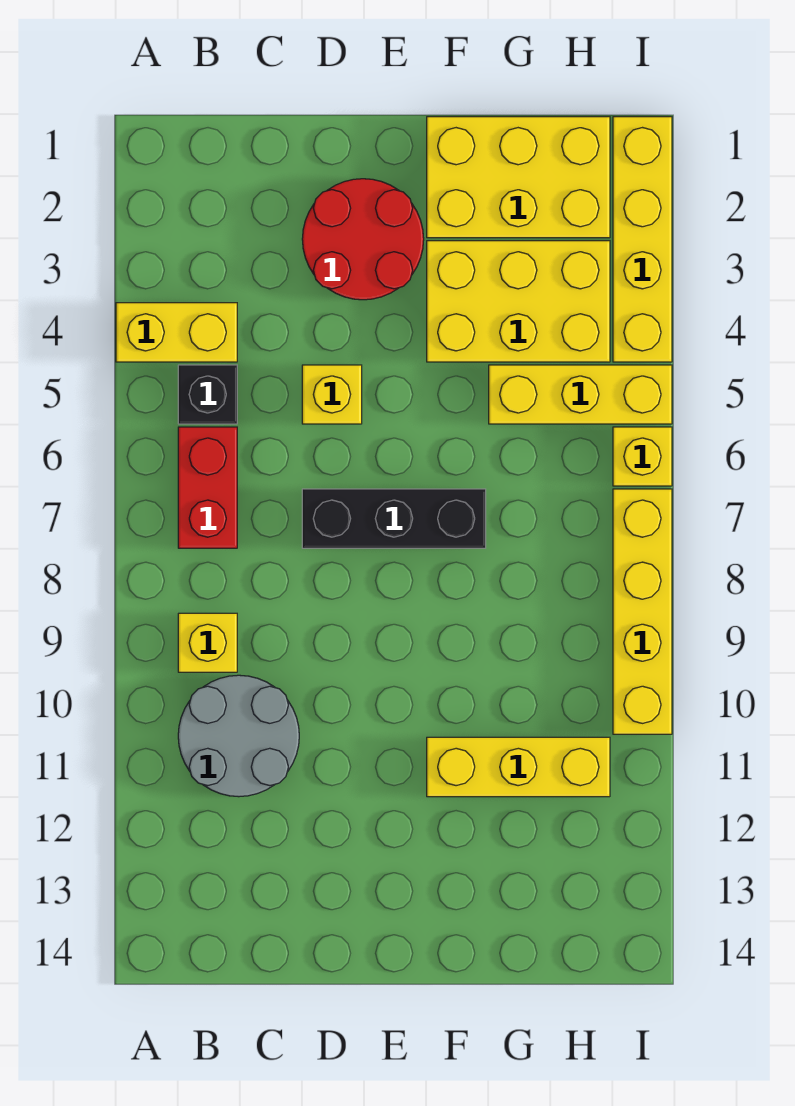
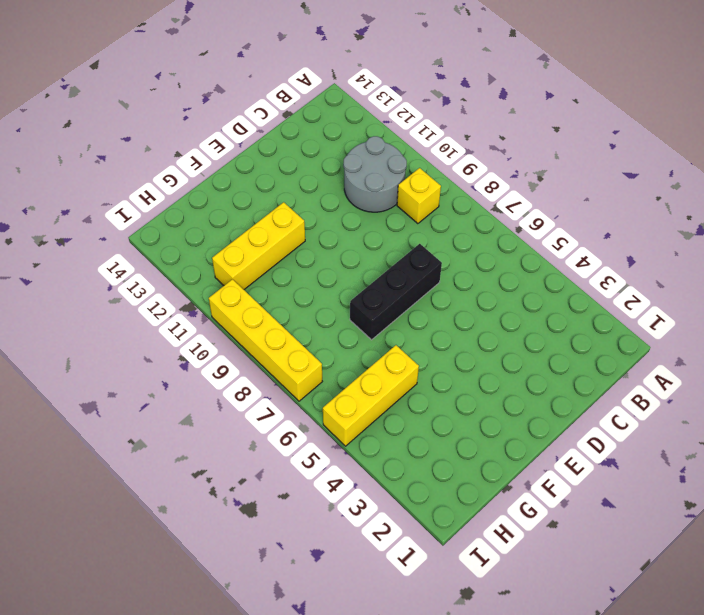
none -> yellow 1x2 brick [116,303,237,362]
none -> black 1x1 brick [178,365,237,424]
none -> red 1x2 brick [178,427,237,548]

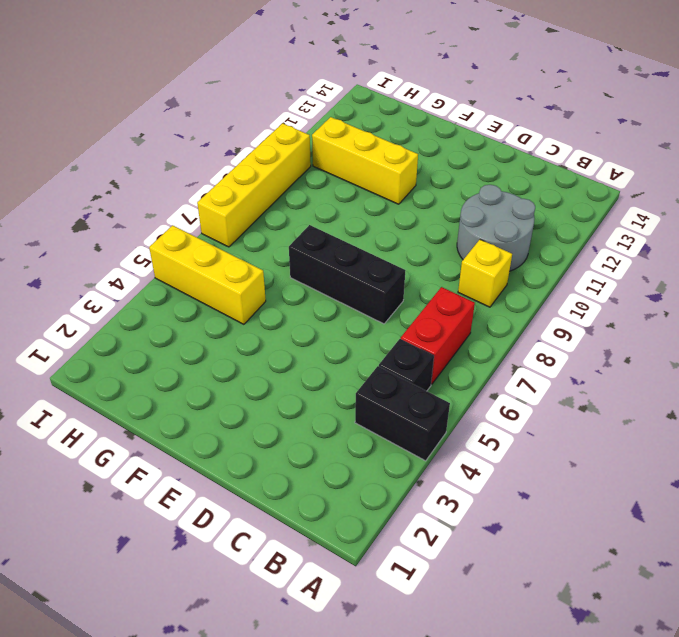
black 1x2 brick [355,366,450,461] -> yellow 1x2 brick [116,303,237,362]
none -> red 2x2 round brick [302,179,424,300]
none -> yellow 1x1 brick [302,365,362,424]
none -> yellow 2x3 brick [427,117,610,238]

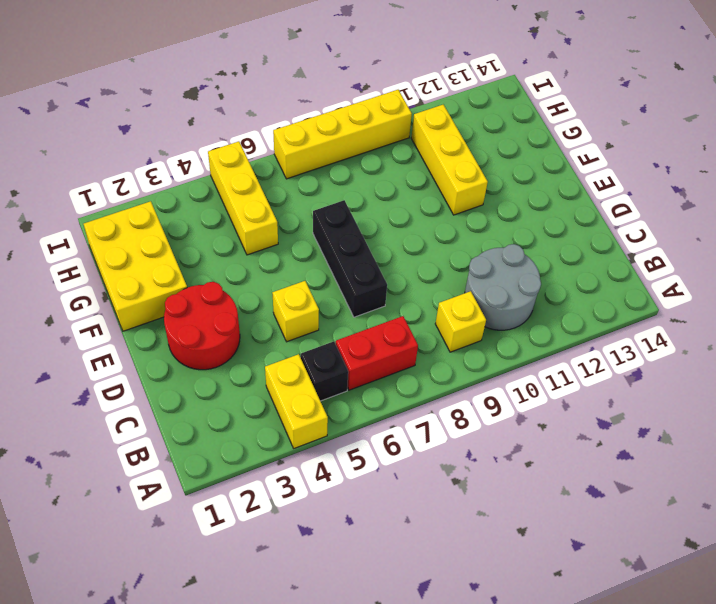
none -> yellow 2x3 brick [427,241,610,362]
none -> yellow 1x4 brick [613,117,672,362]
none -> yellow 1x1 brick [613,427,672,486]

